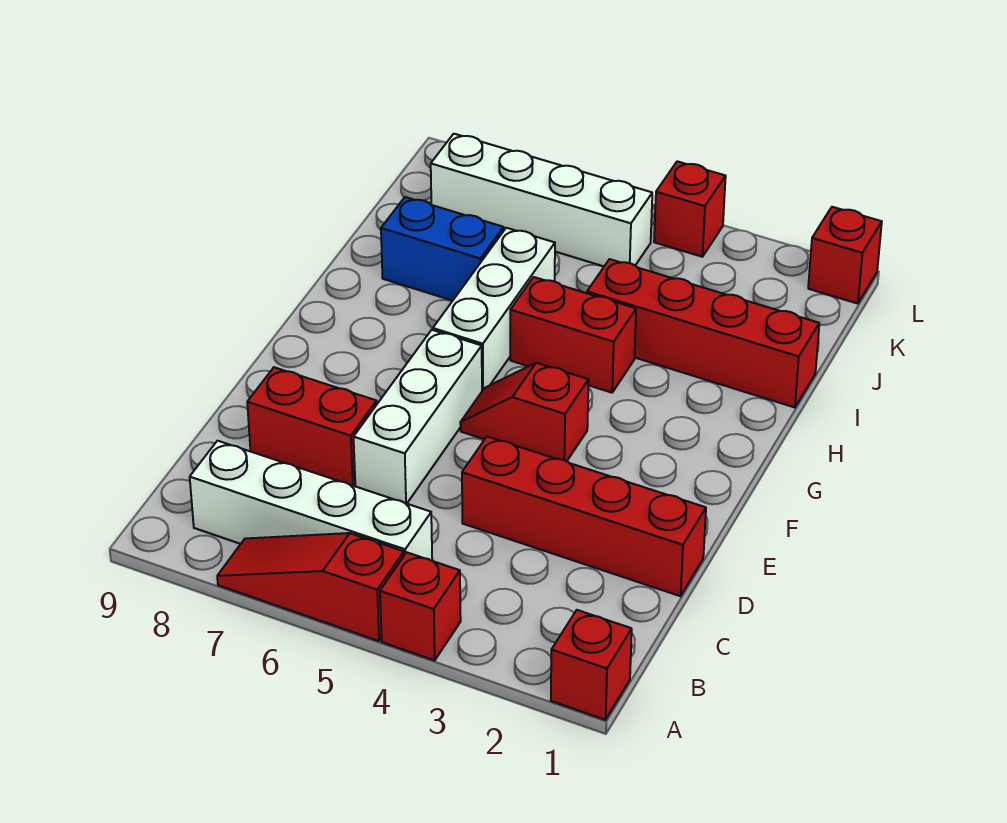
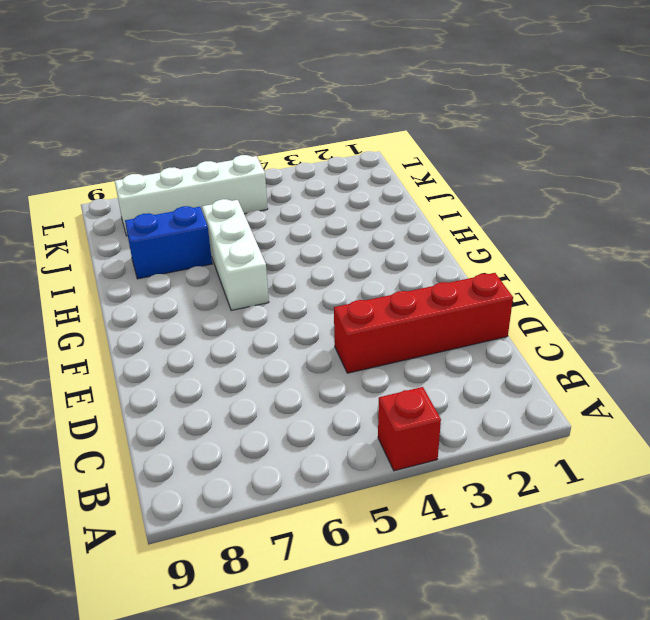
none -> red 1x1 brick [551,610,632,720]
none -> red 1x3 slope [217,533,404,641]
none -> white 1x4 brick [190,441,432,561]

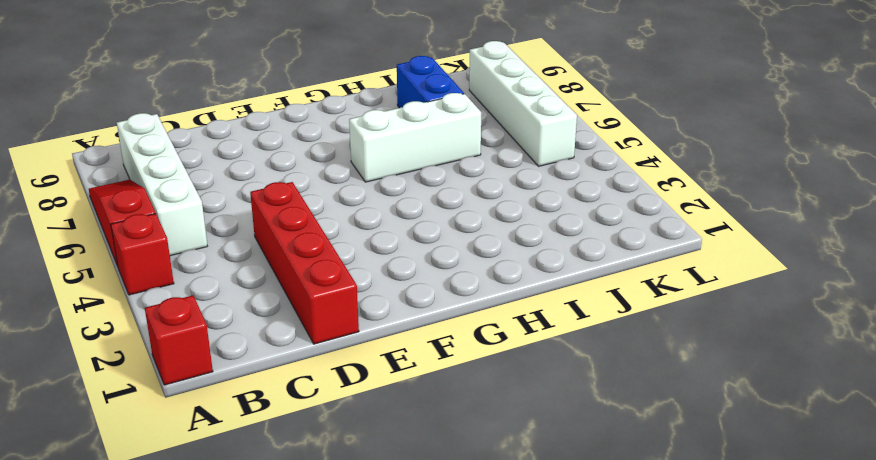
none -> white 1x3 brick [354,330,482,504]
none -> red 1x2 brick [247,367,377,486]
none -> red 1x2 slope [460,363,589,461]

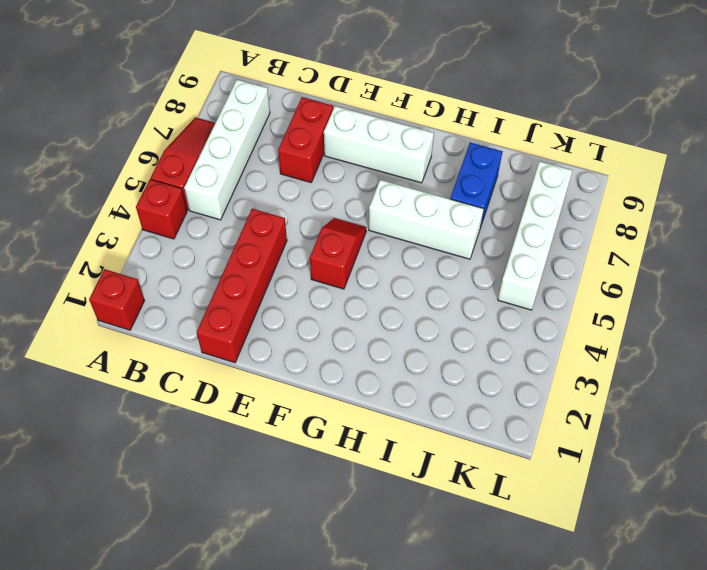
white 1x3 brick [324,106,434,183] -> white 1x3 brick moved to [354,330,482,504]
none -> red 1x2 brick [510,277,636,393]
none -> red 1x4 brick [587,259,819,407]
none -> red 1x1 brick [808,207,882,304]

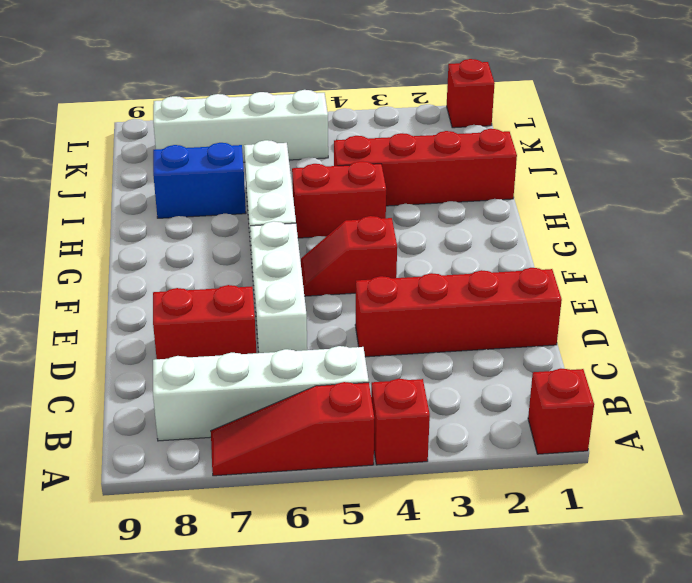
none -> red 1x1 brick [654,161,726,257]

